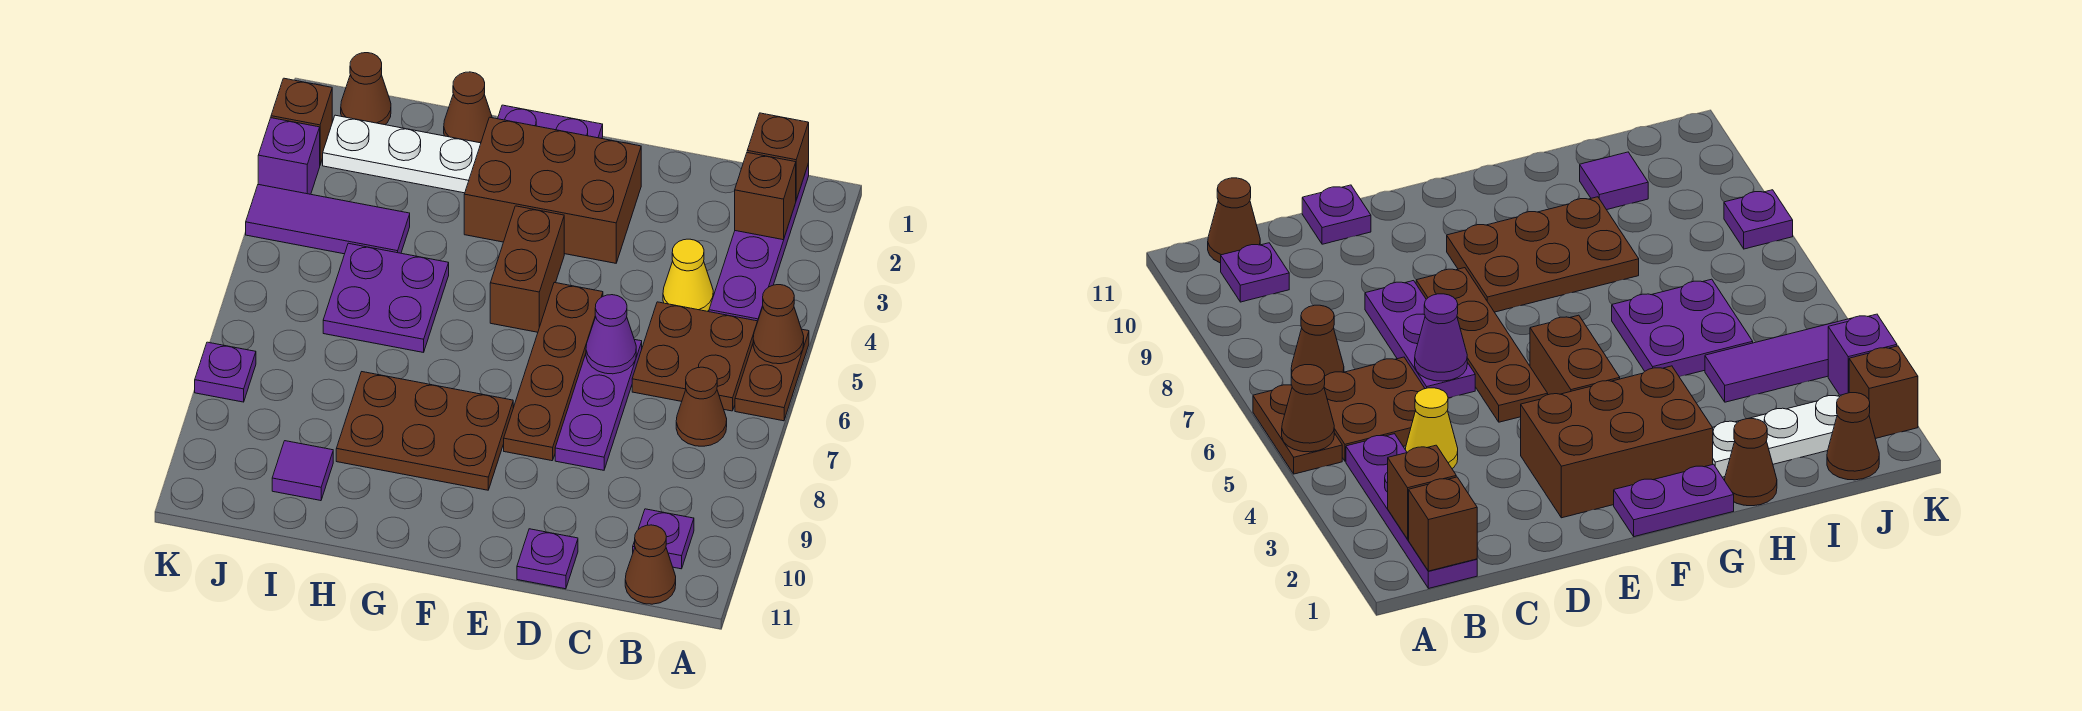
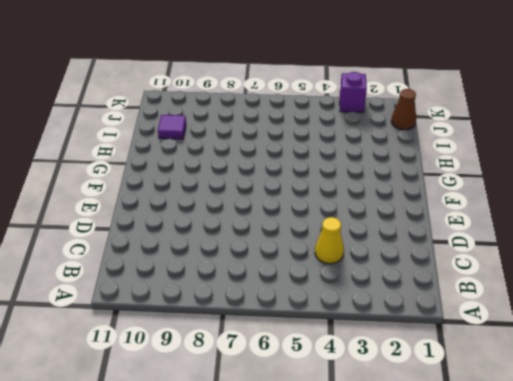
none -> brown 1x2 plate [735,329,809,421]
none -> purple 1x4 plate [709,164,809,321]
none -> brown 2x2 plate [632,302,758,411]

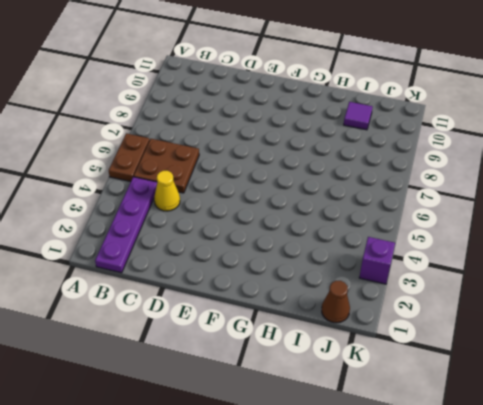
none -> brown 1x1 cone [676,367,727,446]
none -> purple 1x1 plate [633,509,694,569]
none -> brown 1x1 cone [625,525,676,604]

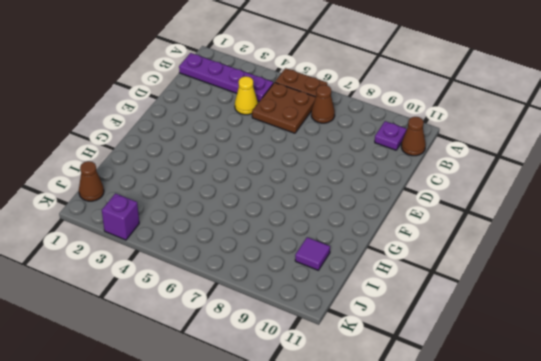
none -> purple 1x3 plate [555,339,642,470]
none -> purple 1x1 plate [517,529,578,589]
none -> brown 2x3 brick [464,117,641,263]

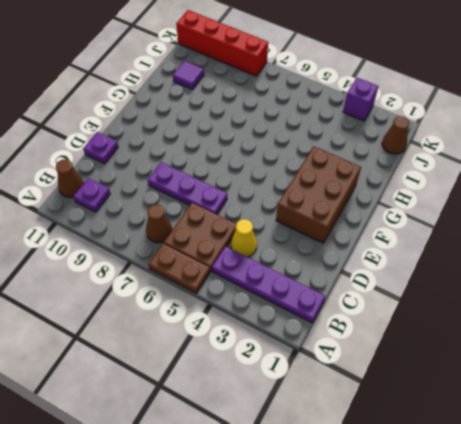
red 1x4 brick [176,10,268,76] -> purple 1x1 plate [195,342,256,402]
none -> brown 1x4 plate [504,282,603,461]
none -> purple 1x2 plate [498,105,603,139]
none -> brown 1x2 brick [490,206,564,332]

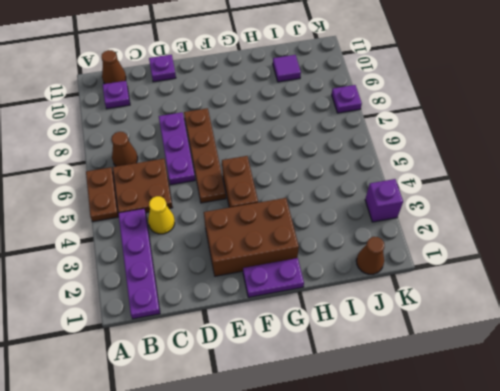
none -> brown 2x3 plate [336,372,513,490]
none -> brown 1x1 cone [444,72,492,143]
none -> white 1x3 plate [323,115,481,193]

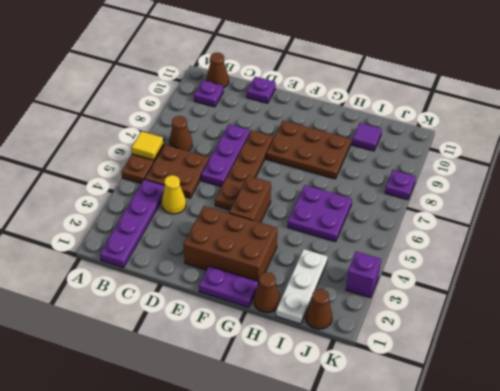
yellow 1x1 tile [131,131,163,160] -> none
white 1x3 plate [276,249,327,324] -> white 1x3 plate turned to [323,115,481,193]
none -> purple 1x3 tile [246,185,410,254]
none -> brown 1x1 brick [271,78,332,164]
none -> brown 1x1 cone [753,285,804,364]

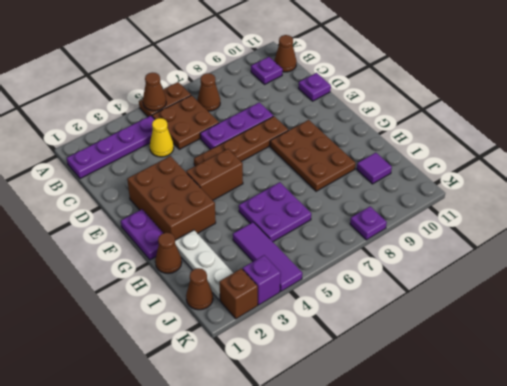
none -> brown 1x1 brick [747,113,809,200]
none -> brown 1x1 brick [735,153,796,240]
none -> purple 1x1 cone [586,295,636,374]

